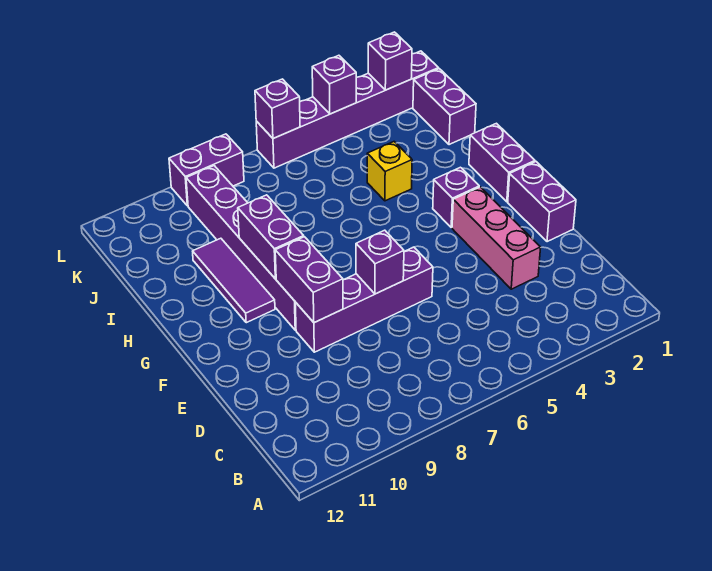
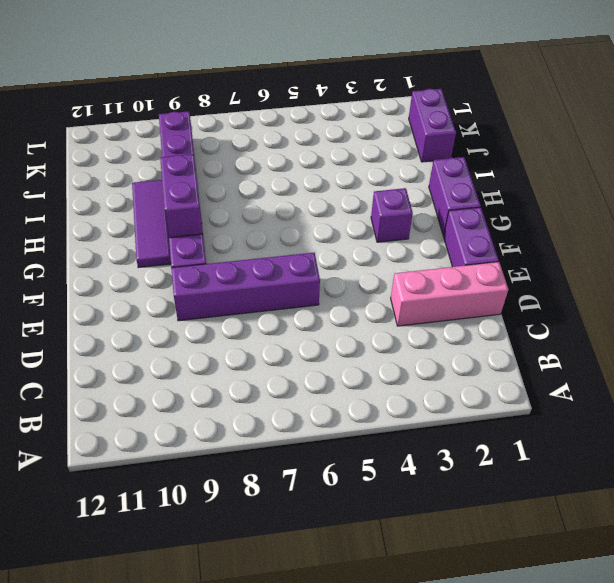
pink 1x3 brick [391,262,508,326] -> pink 1x3 brick turned to [452,187,541,289]
none -> yellow 1x1 brick [367,142,412,201]
none -> purple 1x6 brick [256,51,439,168]
none -> purple 1x2 brick [169,134,244,206]

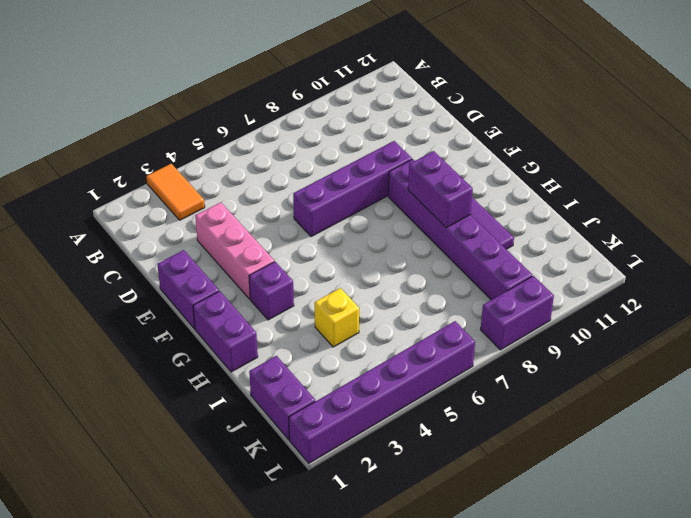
orange 1x2 tile [146,164,205,220] -> none
none -> purple 1x1 brick [356,230,404,294]
none -> purple 1x2 brick [275,237,343,323]
none -> purple 1x1 brick [368,32,412,90]

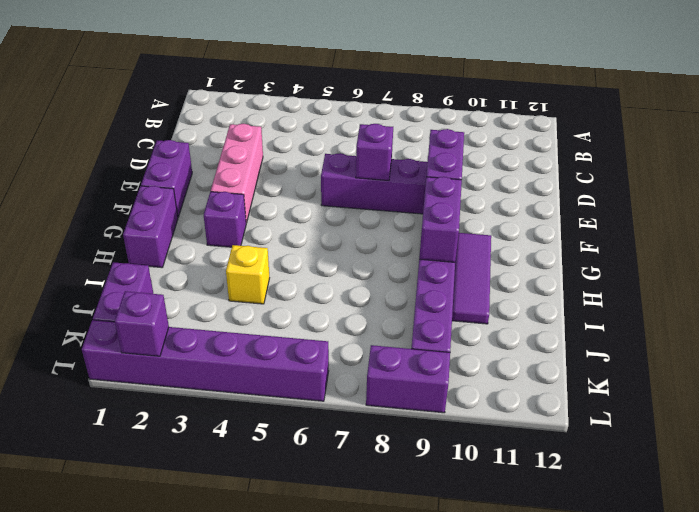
none -> purple 1x1 brick [312,55,356,114]
none -> purple 1x1 brick [255,79,300,139]

